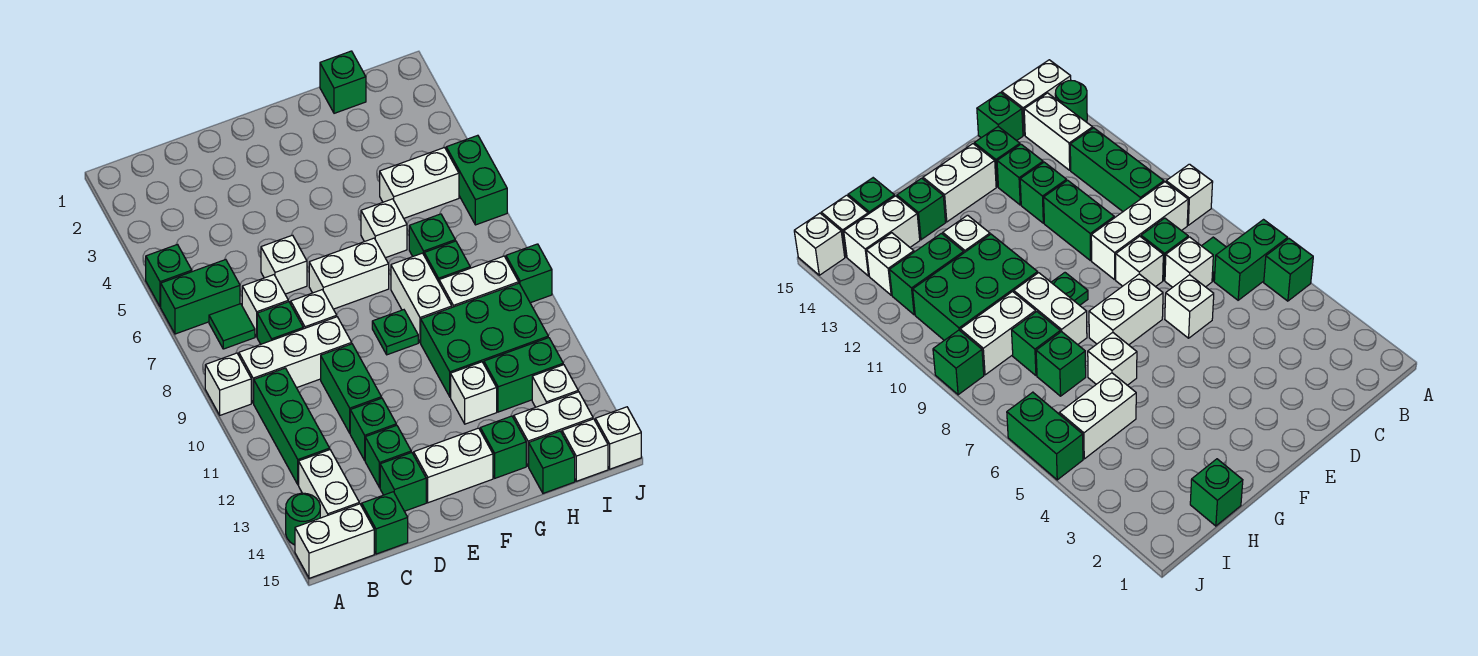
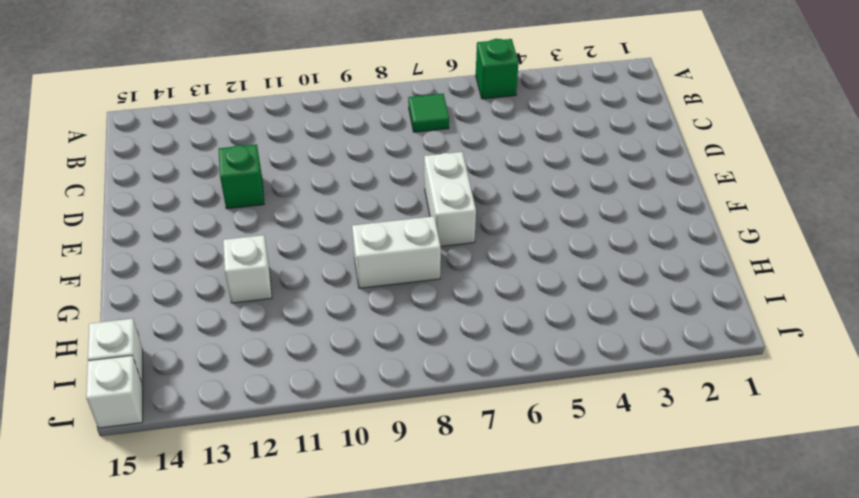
none -> green 1x2 brick [161,260,240,334]
none -> white 1x1 brick [205,353,251,415]
none -> green 1x1 round brick [286,493,320,545]
none -> white 1x2 brick [295,504,374,578]

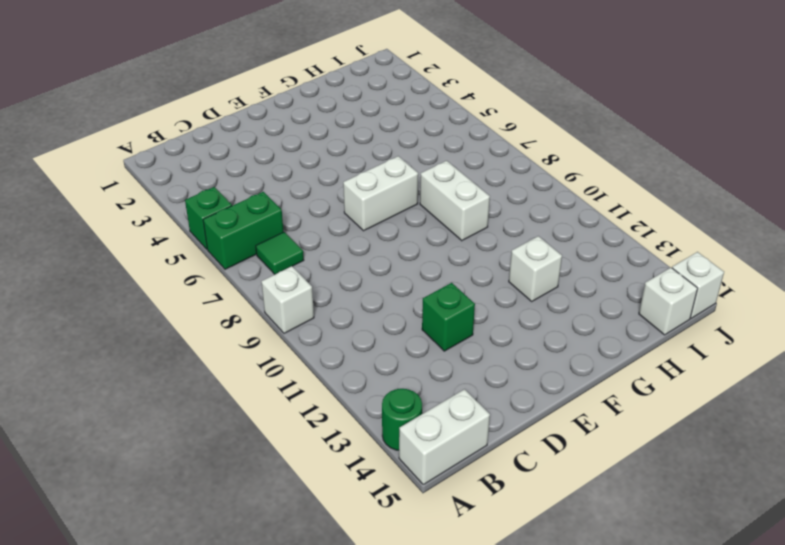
none -> white 1x3 brick [239,317,352,403]
none -> green 1x3 brick [254,368,330,485]
none -> white 1x2 brick [299,450,359,518]
none -> white 1x1 brick [242,275,288,337]

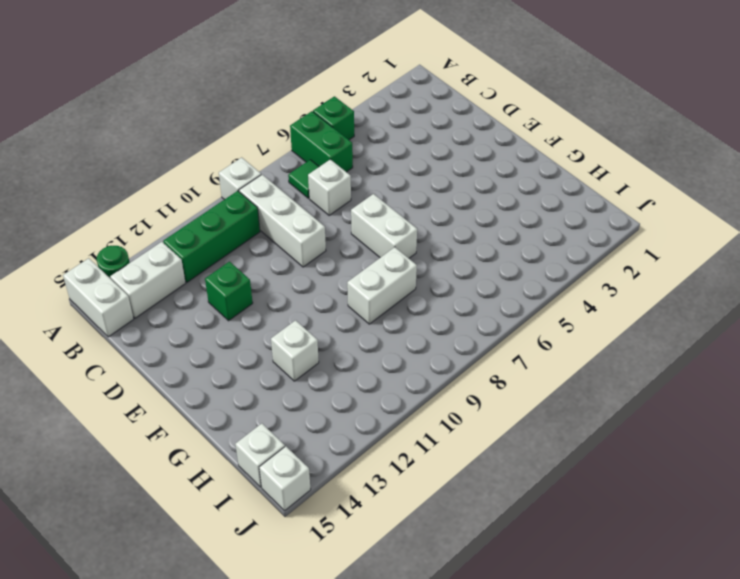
none -> green 1x1 brick [257,302,303,344]
none -> green 1x1 brick [362,492,408,554]
none -> white 1x1 brick [261,235,307,294]
none -> white 1x1 brick [291,290,337,329]

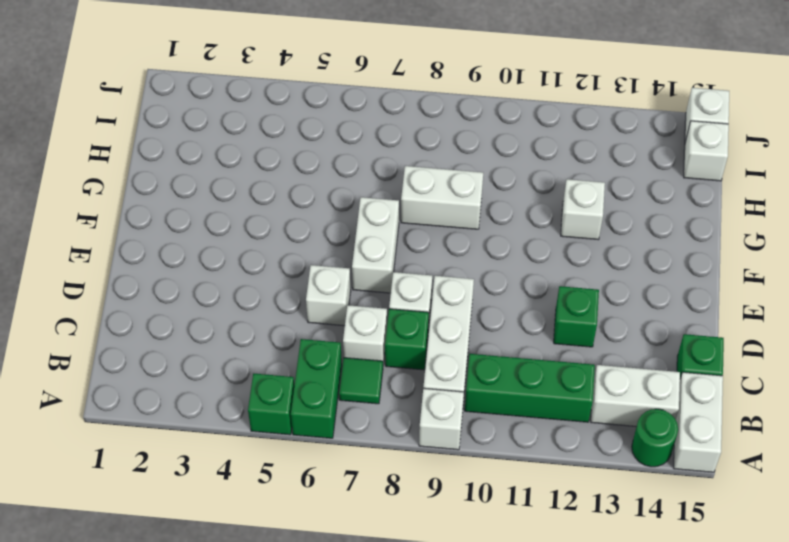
none -> green 1x2 brick [321,344,381,433]
none -> green 1x1 brick [365,425,411,488]
none -> green 1x1 brick [380,452,426,511]
none -> white 1x2 brick [414,428,493,503]

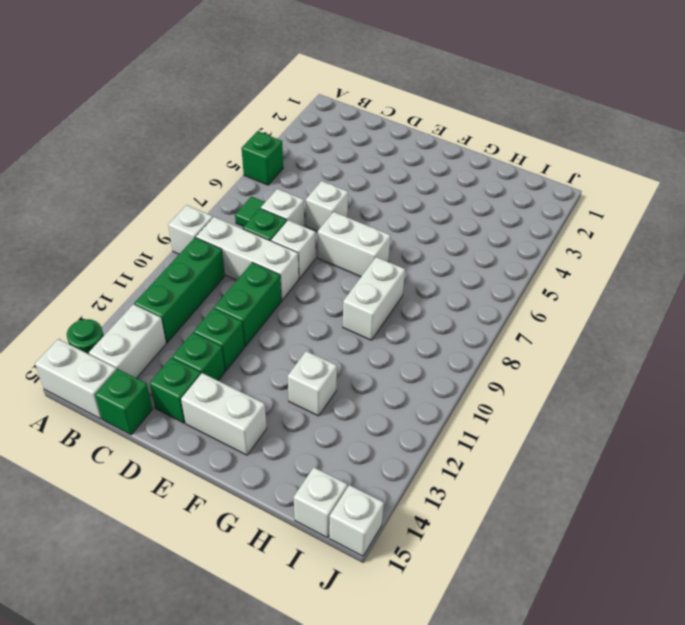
none -> green 1x2 brick [161,260,240,334]
none -> green 1x1 plate [372,310,418,355]
none -> white 1x1 brick [361,199,407,258]
none -> green 2x3 brick [421,283,548,397]

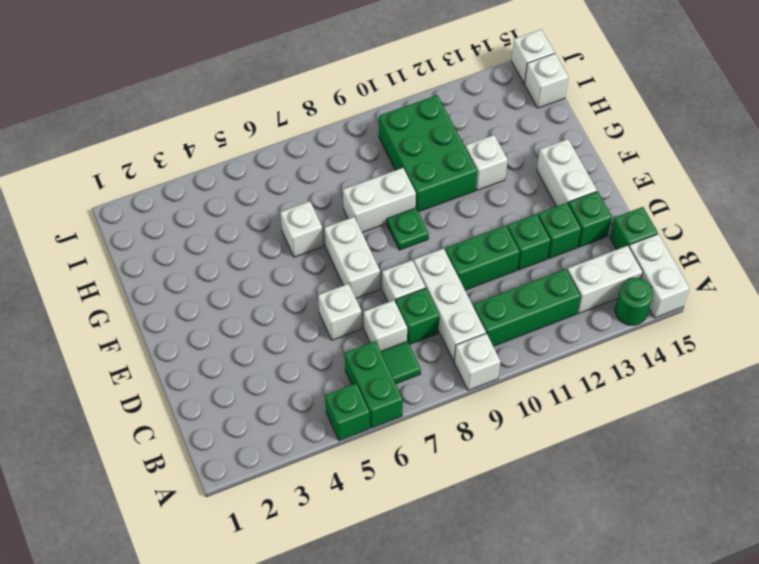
none -> green 1x1 brick [480,416,526,478]
none -> green 1x1 brick [320,51,366,113]
none -> white 1x2 brick [380,148,459,218]
none -> green 1x1 brick [409,214,455,256]

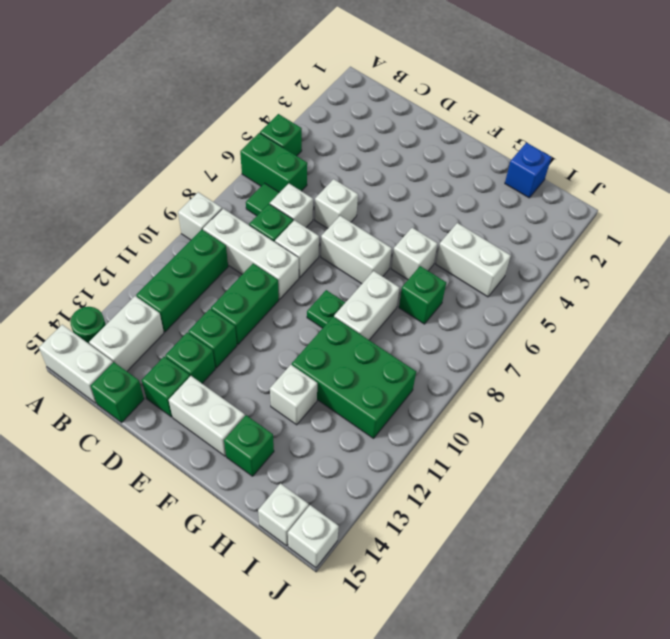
blue 1x1 brick [505,143,551,198] -> green 1x1 brick [320,51,366,113]
none -> green 1x1 brick [424,241,470,282]
none -> white 1x2 brick [439,256,519,307]
none -> green 1x2 brick [484,338,563,412]
none -> white 1x2 brick [514,392,593,466]

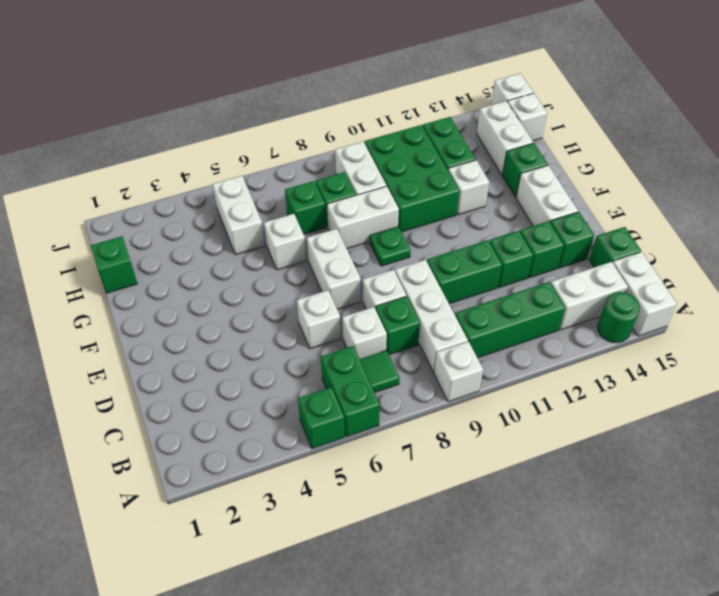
none -> green 1x1 brick [529,431,575,493]
none -> white 1x1 brick [532,365,578,407]
none -> green 1x2 brick [446,135,507,225]
none -> green 1x1 brick [506,244,552,303]

